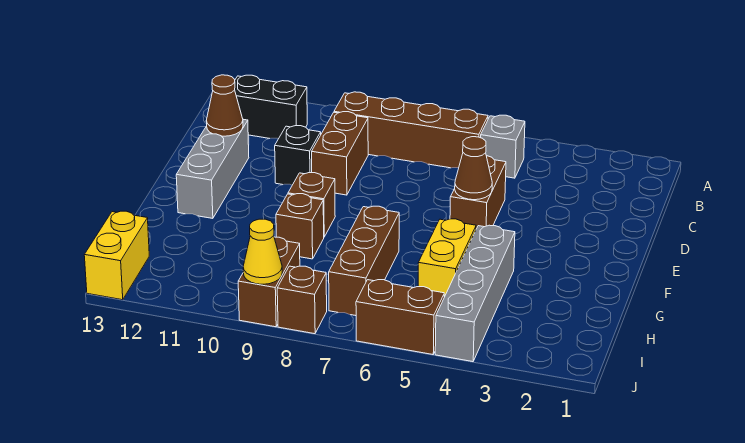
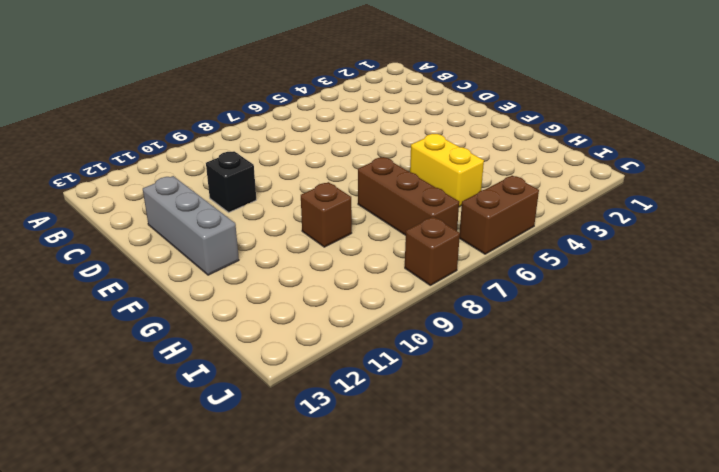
none -> grey 1x1 brick [481,115,525,178]
none -> brown 1x4 brick [334,92,488,168]
none -> black 1x2 brick [235,75,307,139]

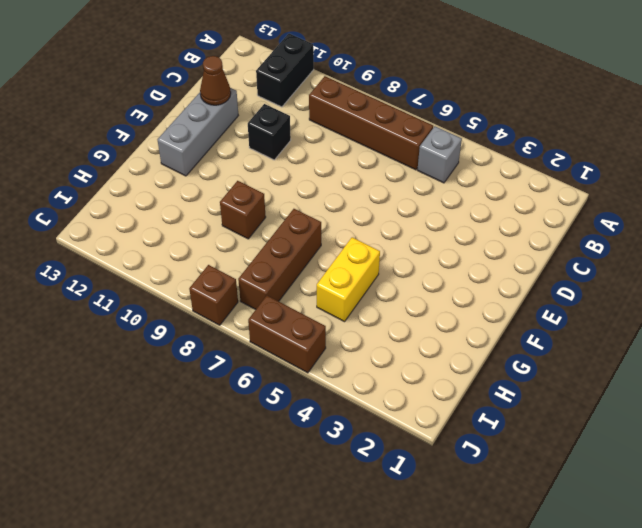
black 1x2 brick [256,34,314,107] -> black 1x2 brick turned to [235,75,307,139]
none -> brown 1x2 brick [312,112,368,195]
none -> brown 1x2 brick [450,156,506,229]
none -> brown 1x1 brick [288,173,335,237]

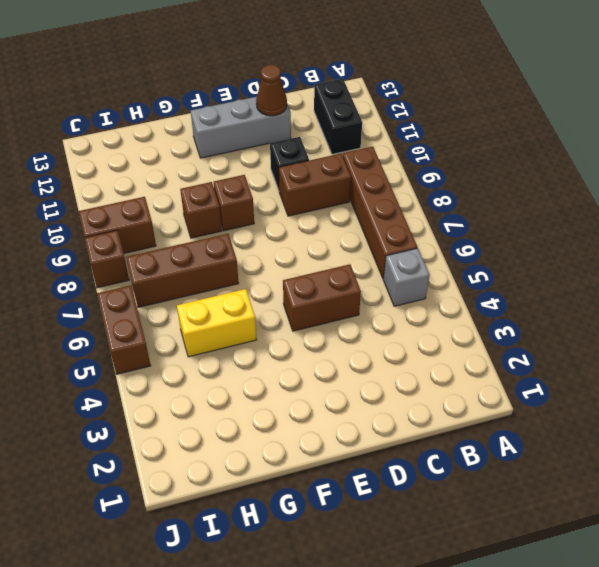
none -> grey 1x4 brick [435,225,515,362]
none -> yellow 1x2 brick [84,211,149,300]
none -> brown 1x1 cone [455,137,492,200]

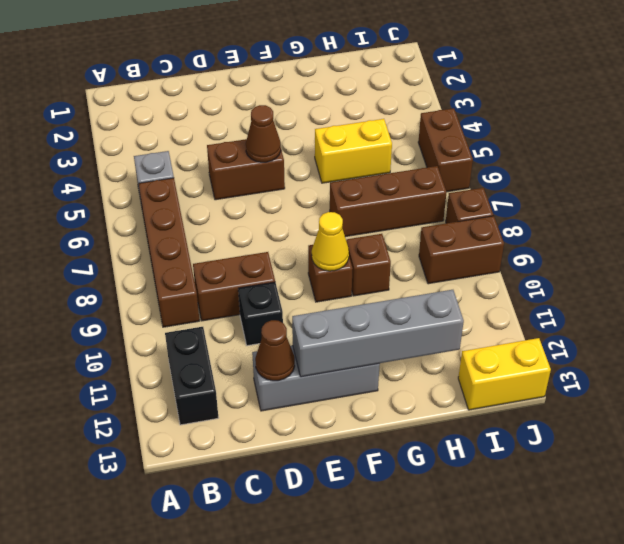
grey 1x4 brick [292,290,464,377] -> grey 1x4 brick moved to [435,225,515,362]
yellow 1x1 cone [312,212,349,271] -> yellow 1x1 cone moved to [243,219,282,284]

